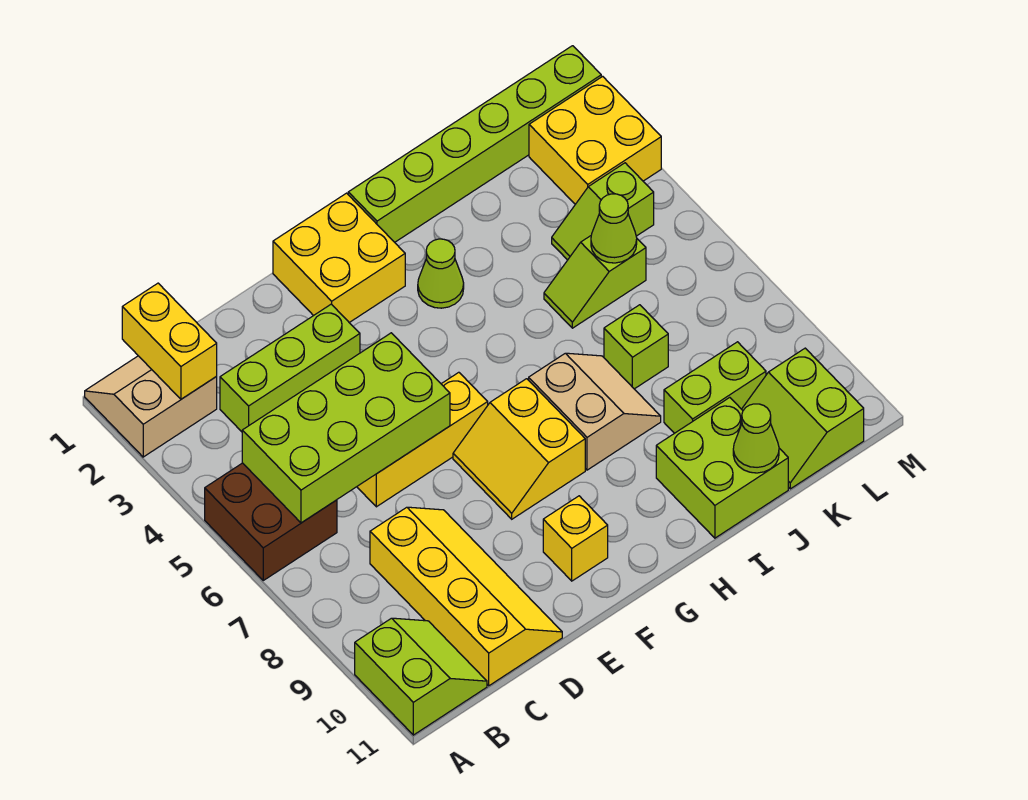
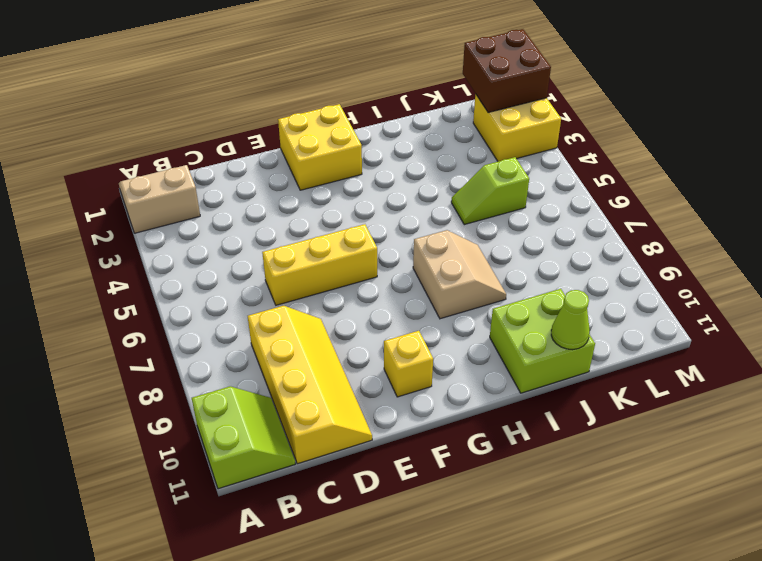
brown 2x2 brick [463,29,551,113] -> brown 2x2 brick moved to [205,463,337,580]
none -> lime 1x3 brick [220,304,360,432]
none -> yellow 2x2 slope [453,379,585,519]
none -> lime 1x6 brick [348,46,601,242]

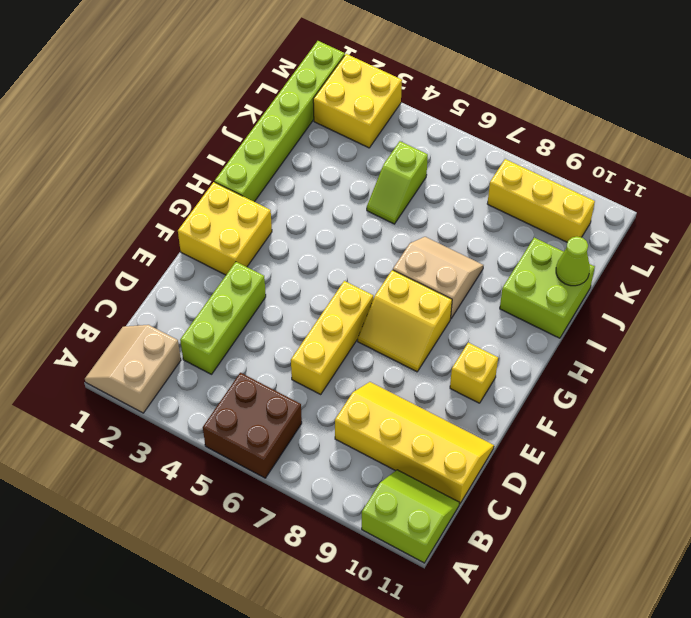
yellow 1x3 brick [487,159,595,242] -> lime 2x2 slope [742,348,864,489]
none -> lime 1x1 cone [418,239,464,308]
none -> lime 1x1 brick [604,305,668,389]
none -> lime 1x2 brick [664,342,766,433]

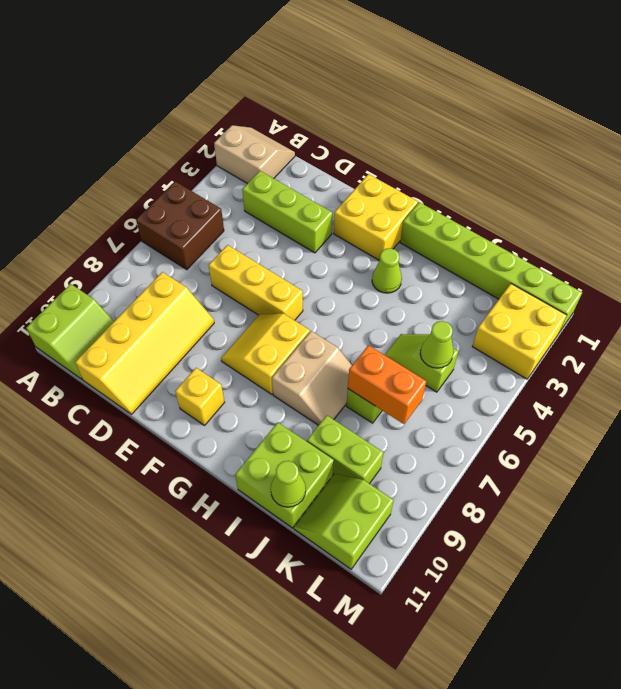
orange 1x2 brick [348,345,426,424] -> none
none -> lime 1x2 slope [552,163,654,260]
none -> yellow 1x2 brick [122,283,217,399]
none -> lime 2x4 brick [242,333,450,523]

